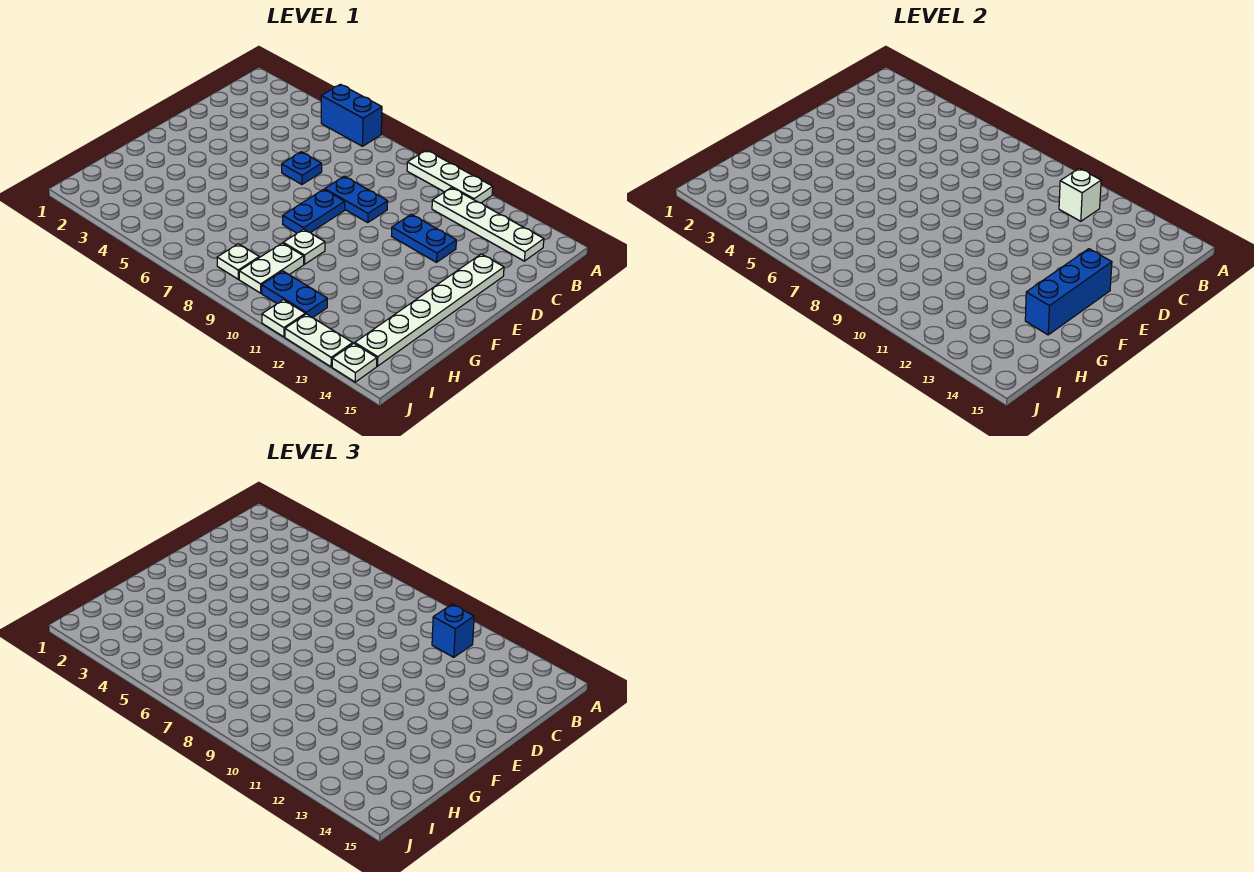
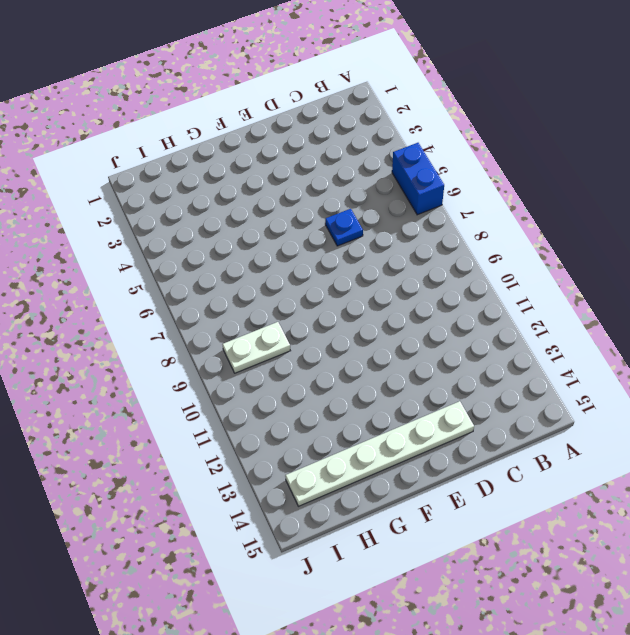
none -> white 1x3 plate [407,150,493,203]
none -> white 1x4 plate [432,188,544,261]
none -> blue 1x2 plate [325,176,388,223]

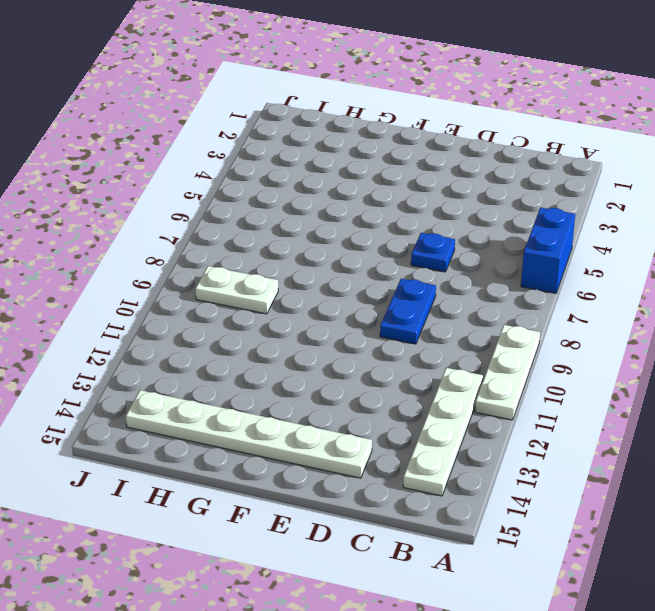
none -> blue 1x2 plate [392,214,456,262]
none -> blue 1x2 plate [283,189,345,233]
none -> white 1x1 plate [283,229,325,264]

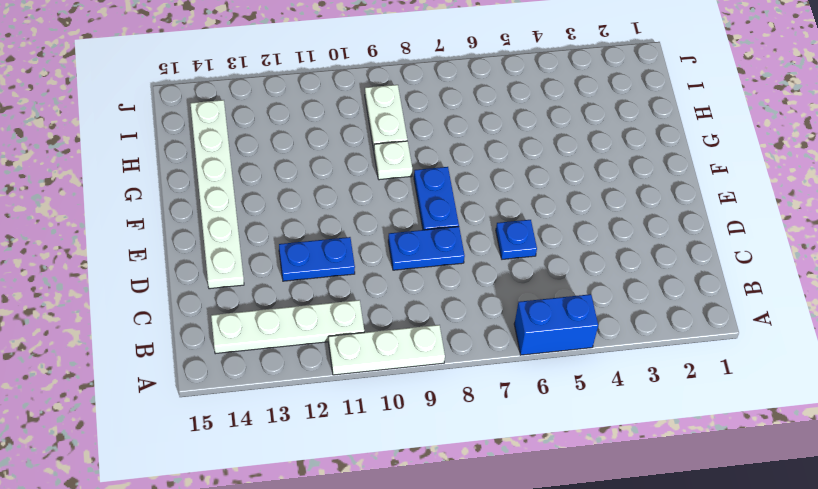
none -> white 1x1 plate [217,244,259,279]
none -> blue 1x2 plate [262,271,327,318]
none -> white 1x1 plate [262,300,305,337]

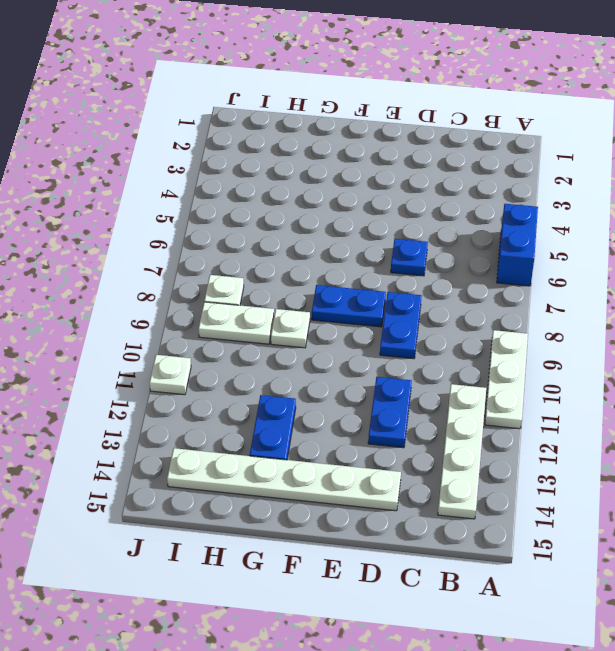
blue 1x2 plate [250,395,296,460] -> blue 1x2 plate moved to [262,271,327,318]
none -> white 1x2 plate [285,314,353,367]
none -> white 1x1 plate [332,343,377,382]
none -> white 1x1 brick [1059,168,1101,221]

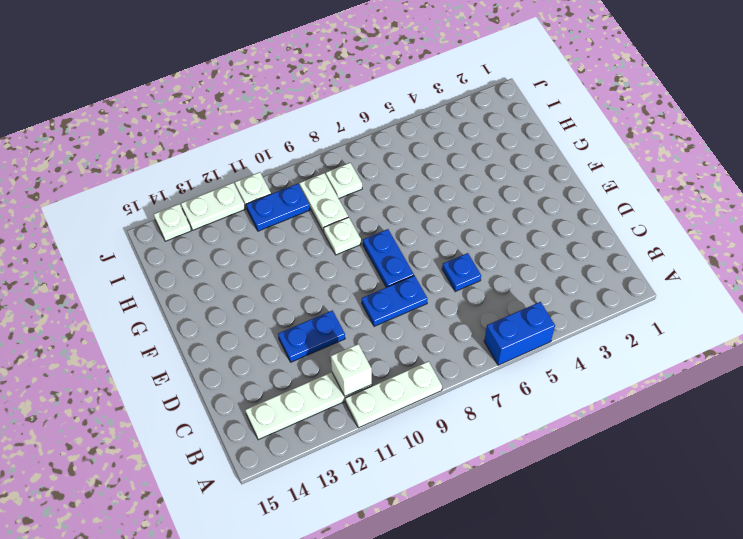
none -> white 1x6 plate [355,254,504,366]
none -> blue 1x3 brick [1025,249,1112,335]
none -> blue 1x1 brick [432,604,474,657]

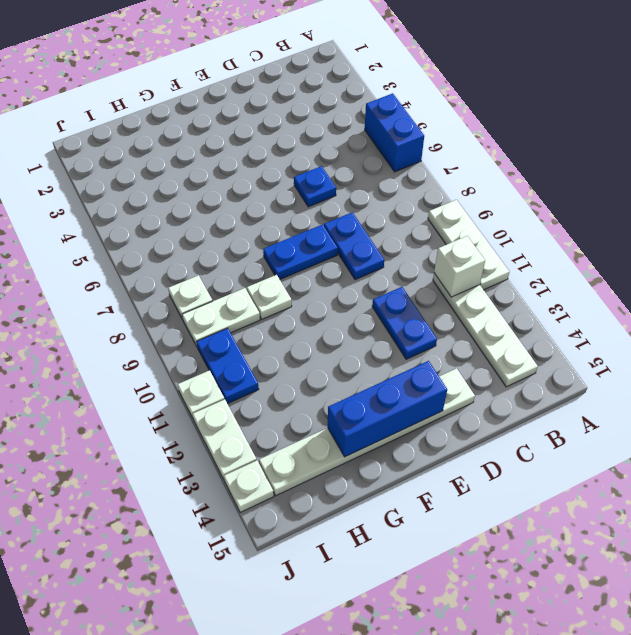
none -> blue 1x1 brick [432,604,474,657]

